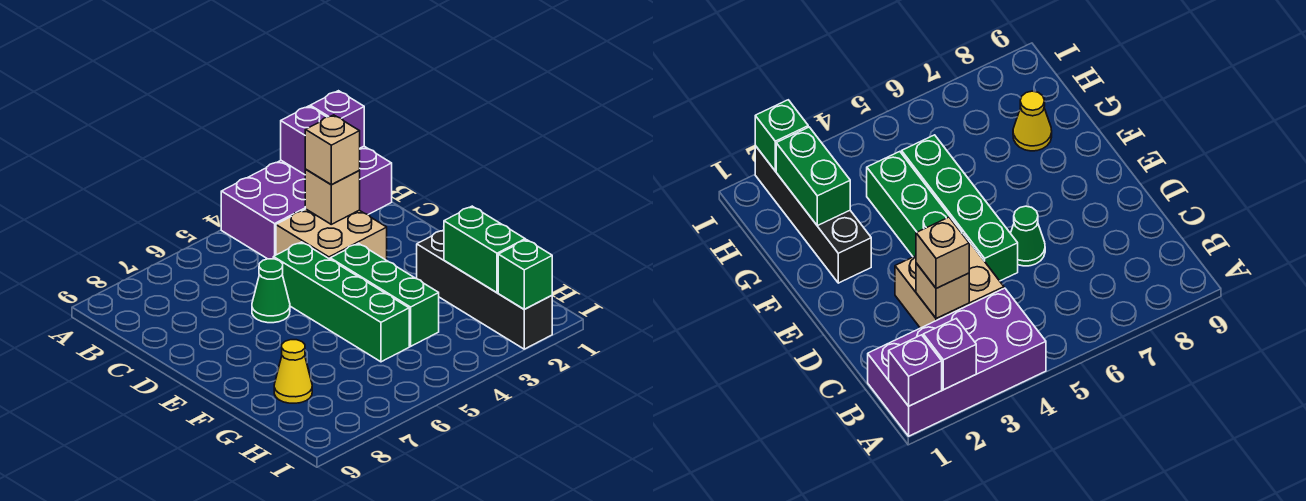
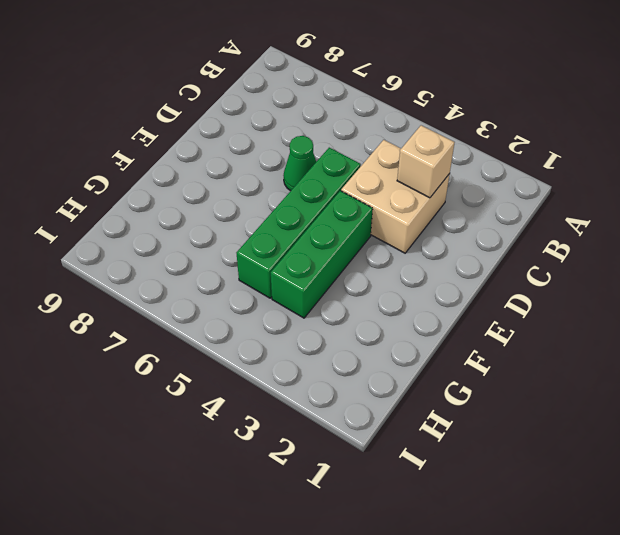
none -> purple 2x4 brick [221,146,392,259]
none -> black 1x4 brick [417,230,552,349]
none -> yellow 1x1 cone [274,340,312,403]

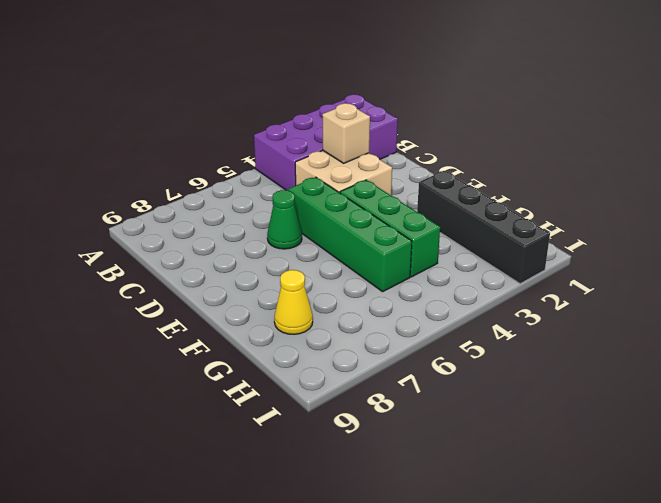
none -> purple 1x1 brick [310,91,364,148]
none -> purple 1x1 brick [281,106,326,175]
none -> green 1x2 brick [444,206,525,293]

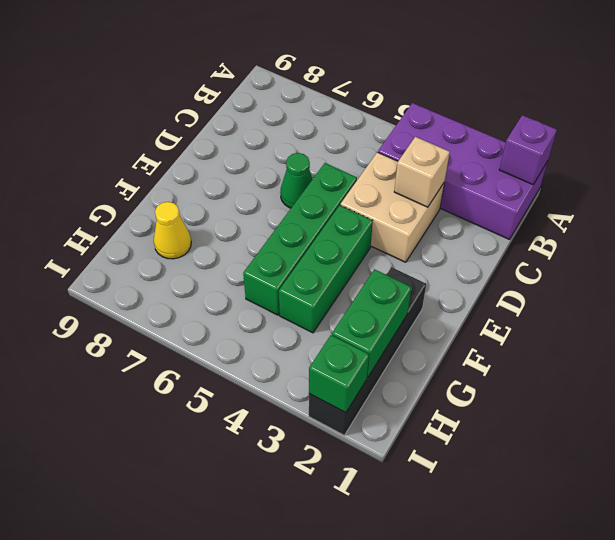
none -> purple 1x1 brick [281,106,326,175]
none -> tan 1x1 brick [305,115,360,185]

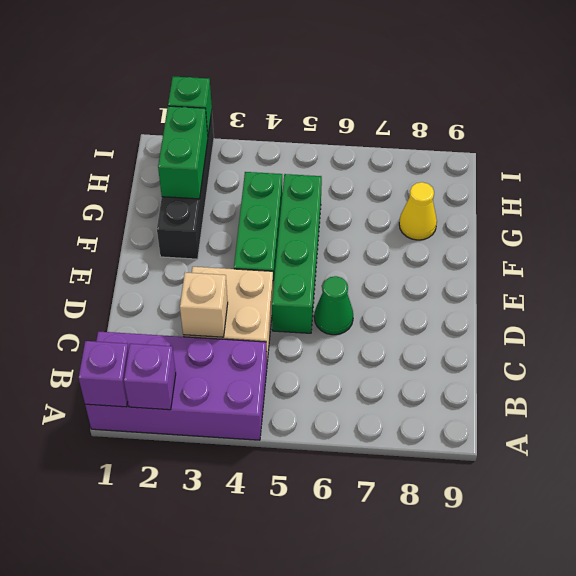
none -> tan 1x1 brick [305,115,360,185]

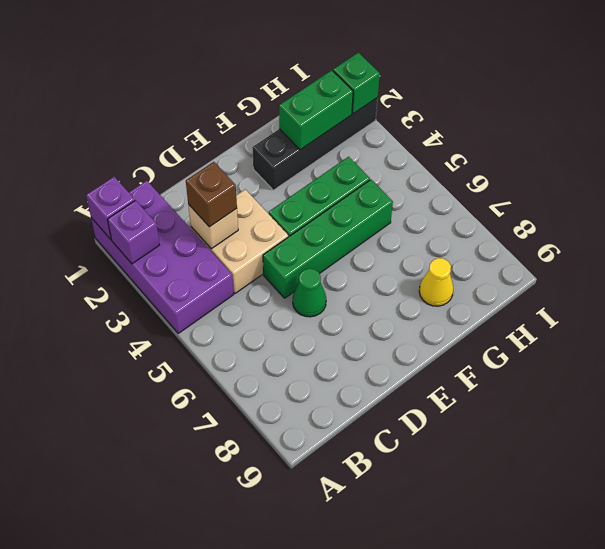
brown 1x1 brick [186,162,237,227] -> tan 1x1 brick [305,115,360,185]

